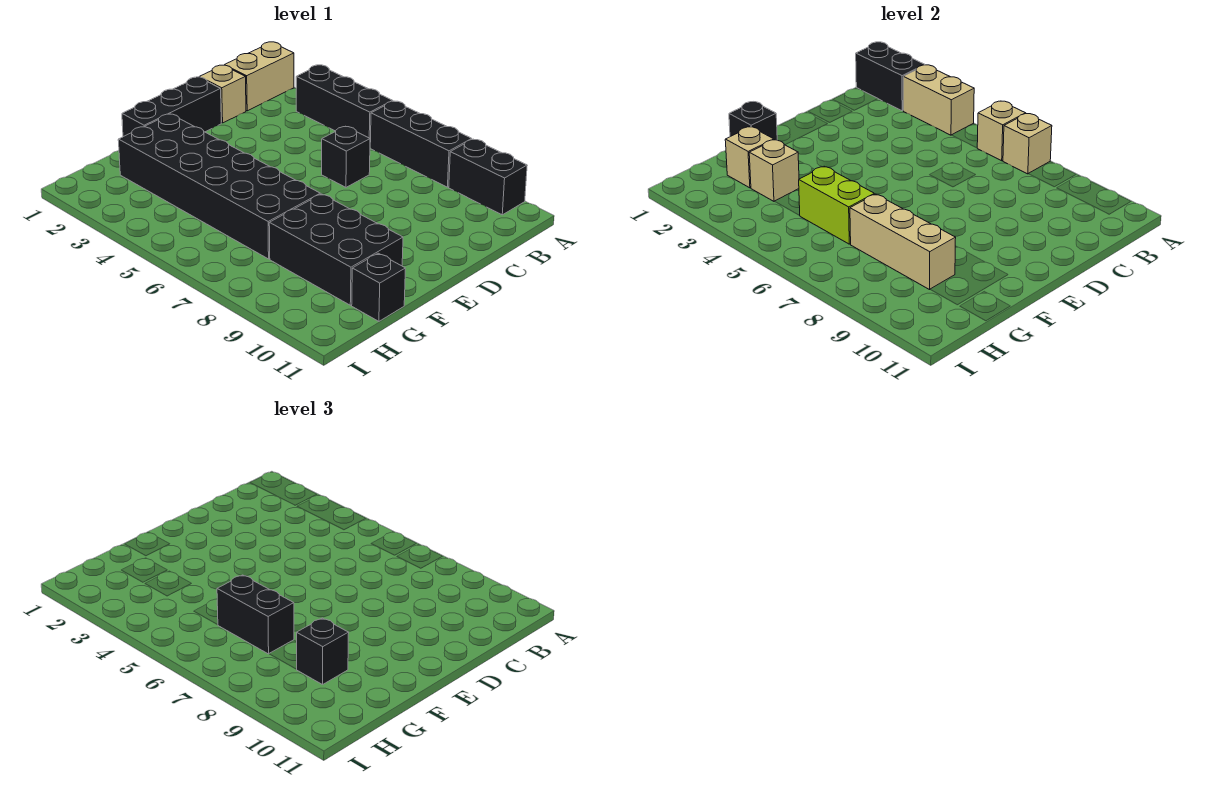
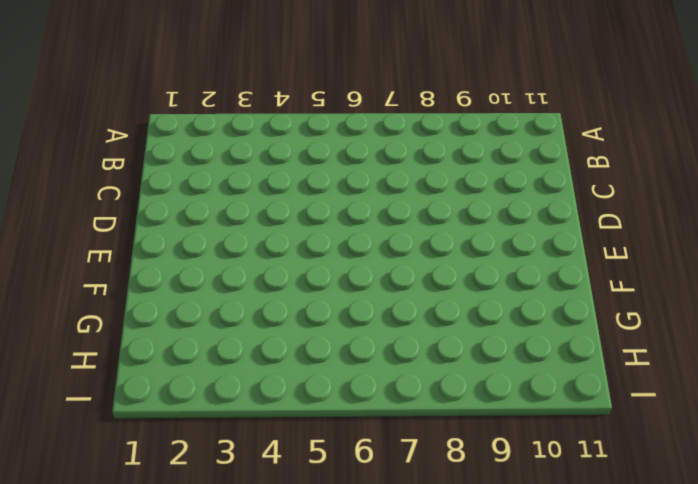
none -> tan 1x2 brick [225,42,294,111]
none -> black 1x3 brick [296,65,392,142]
none -> black 1x3 brick [370,101,472,187]

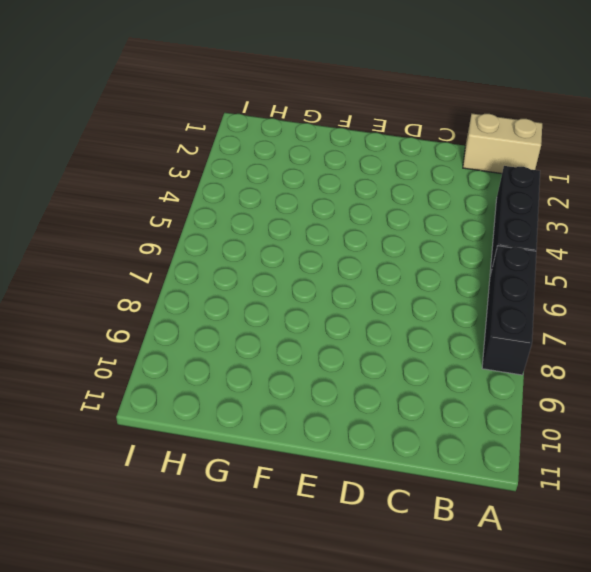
none -> black 1x2 brick [449,139,527,215]
none -> tan 1x1 brick [200,65,246,123]
none -> black 1x1 brick [322,126,370,187]

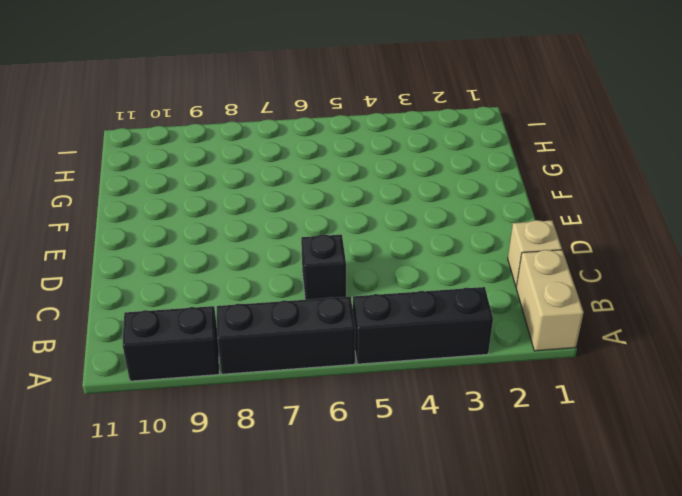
none -> black 1x3 brick [122,77,221,137]
none -> black 2x6 brick [118,114,320,259]
none -> black 2x3 brick [269,194,403,305]

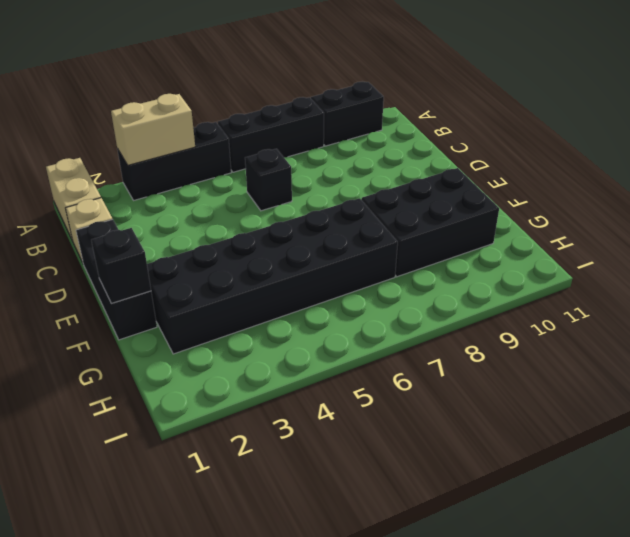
none -> black 1x1 brick [352,253,405,321]
none -> black 1x2 brick [856,42,925,111]
none -> tan 1x1 brick [977,101,1025,161]

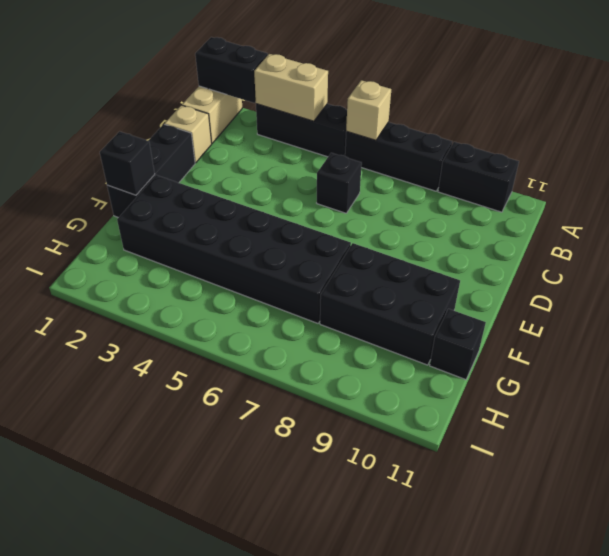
none -> tan 1x1 brick [1003,114,1052,174]
none -> tan 1x1 brick [725,127,774,188]
none -> tan 1x1 brick [749,140,799,201]

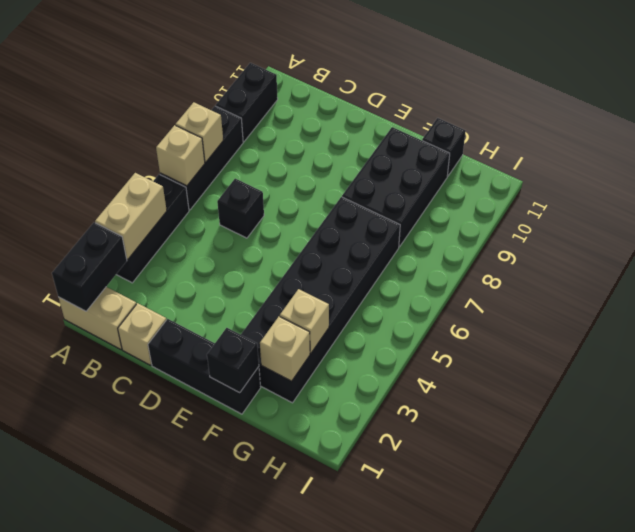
none -> lime 1x2 brick [799,166,874,244]
none -> tan 1x3 brick [850,194,956,290]
none -> black 1x2 brick [217,575,294,654]

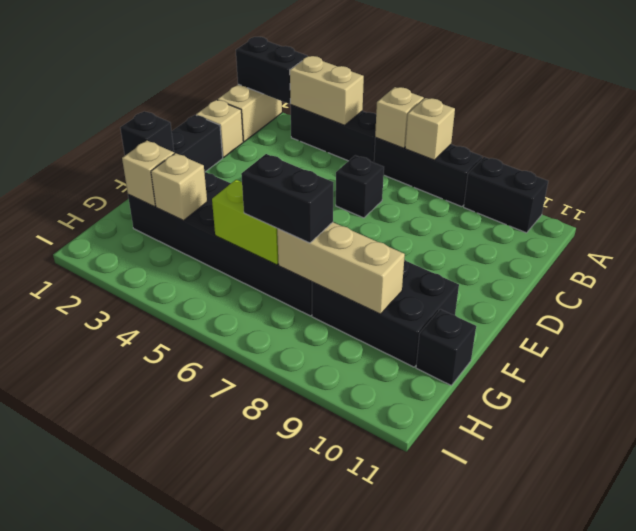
none -> black 1x1 brick [297,618,349,685]

